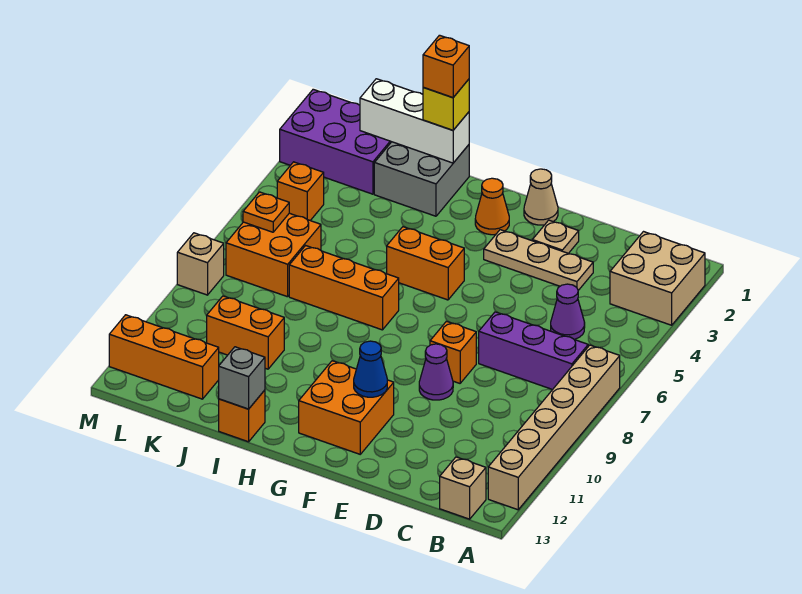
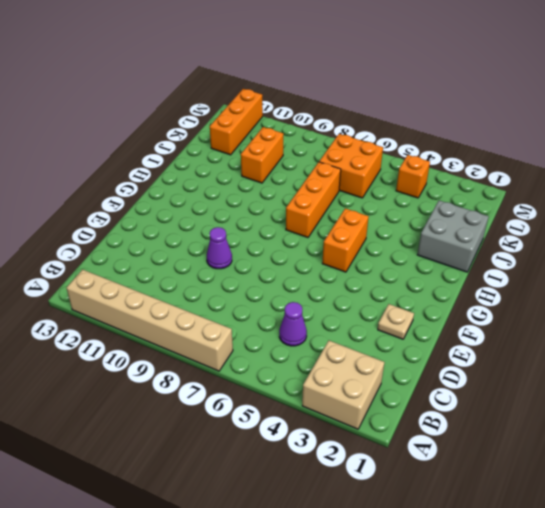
none -> purple 1x3 brick [479,312,588,390]
none -> tan 1x1 brick [440,457,486,519]
none -> tan 1x3 plate [484,230,593,290]

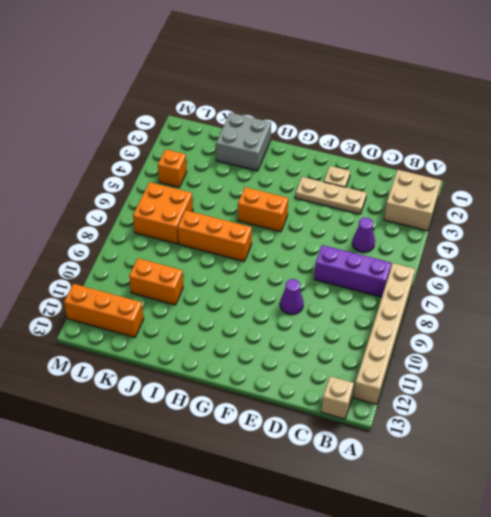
none -> orange 1x1 brick [430,321,476,383]
none -> tan 1x1 cone [524,169,558,225]
none -> orange 2x2 brick [299,361,394,454]

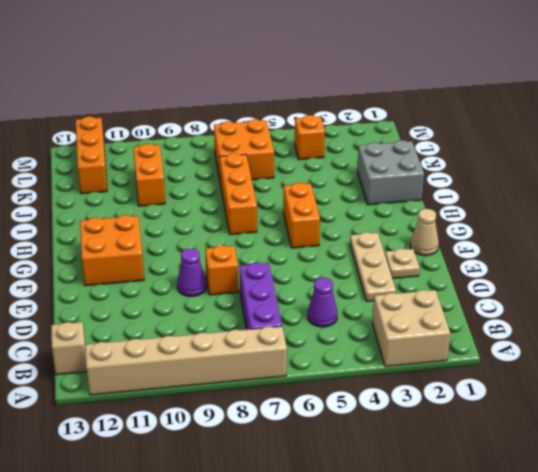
none -> orange 1x1 cone [475,178,509,235]
none -> orange 1x1 brick [219,390,265,442]
none -> purple 2x3 brick [280,89,391,194]

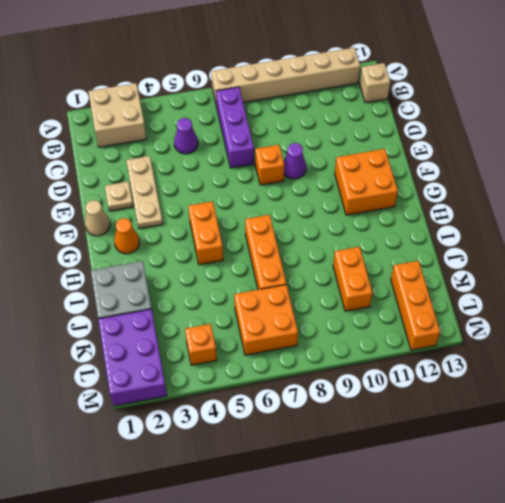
none -> orange 1x1 brick [219,390,265,442]
none -> tan 1x1 brick [177,233,224,295]
none -> blue 1x1 cone [354,341,387,397]

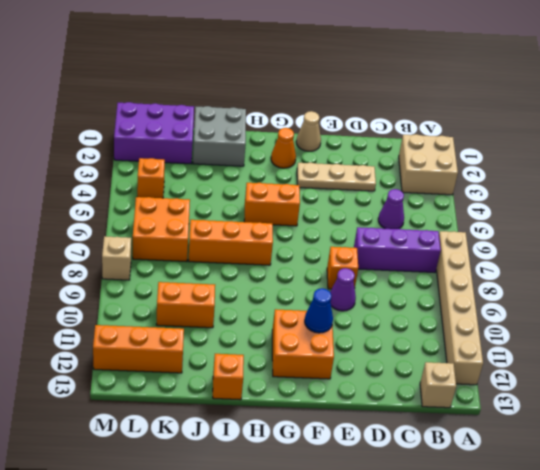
none -> tan 1x1 plate [532,220,579,253]
none -> white 1x3 brick [360,79,469,163]
none -> grey 1x1 brick [219,347,265,409]

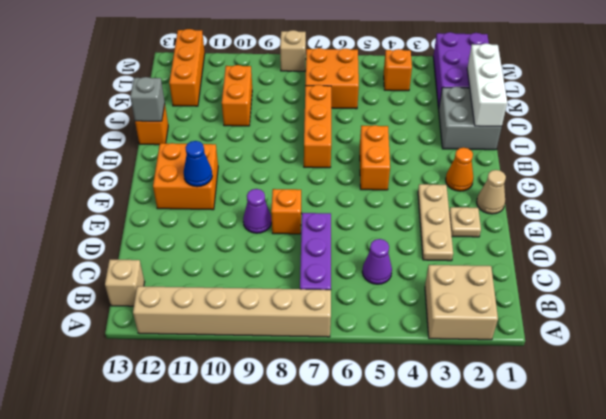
none -> orange 1x1 plate [243,192,289,232]
none -> yellow 1x1 brick [423,79,469,130]
none -> orange 1x1 brick [423,35,469,98]

